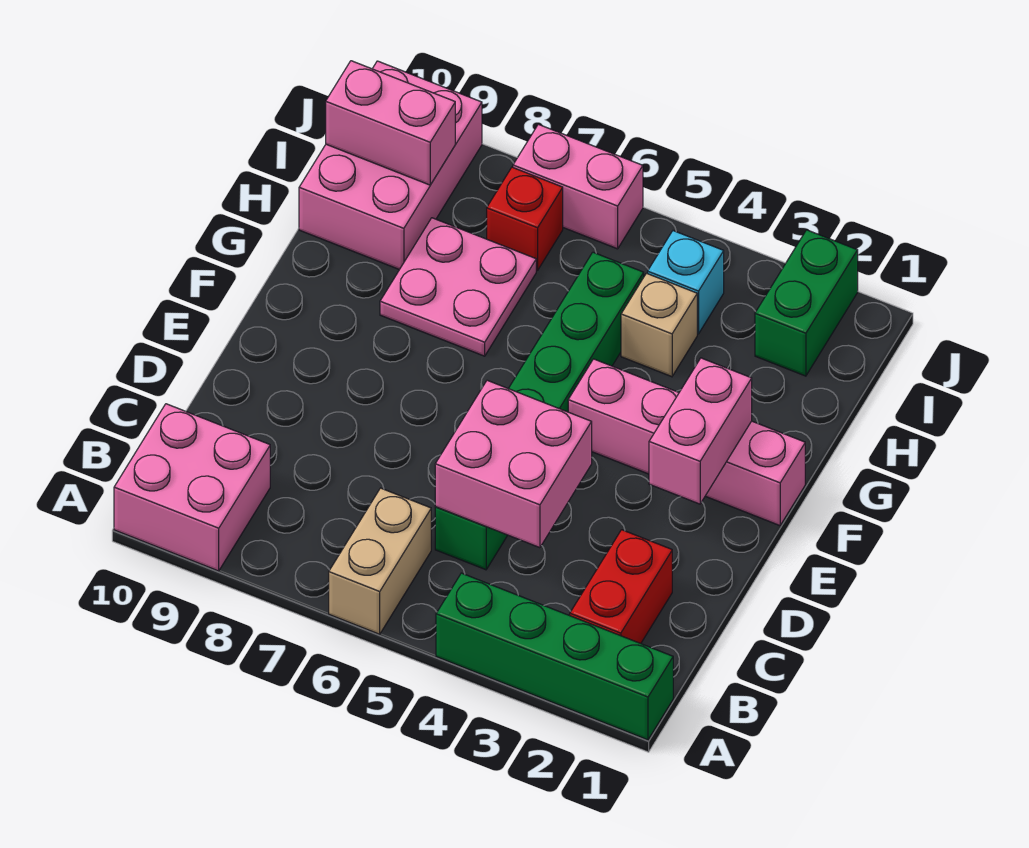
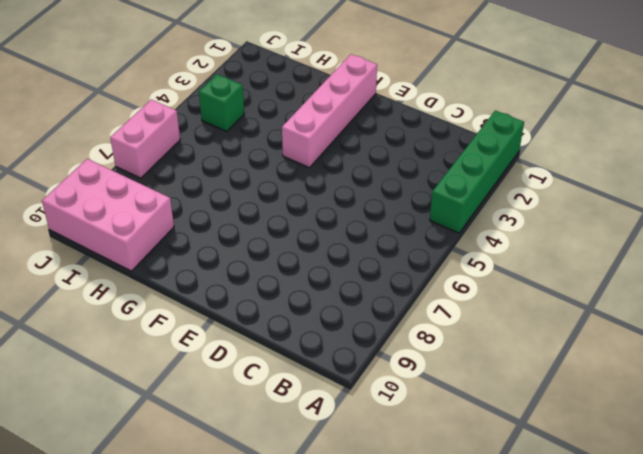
green 1x1 brick [199,74,244,131] -> cyan 1x1 brick [648,231,724,334]
none -> tan 1x2 brick [329,488,431,634]
none -> pink 2x2 brick [114,404,270,571]
none -> red 1x2 brick [570,530,672,644]

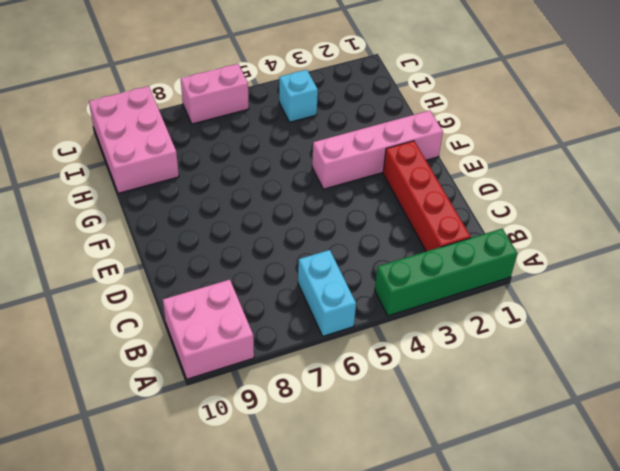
cyan 1x2 brick [298,250,356,336] -> tan 1x2 brick [329,488,431,634]
red 1x4 brick [383,141,471,251] -> red 1x2 brick [570,530,672,644]
none -> green 1x6 brick [435,252,644,570]
none -> pink 2x2 plate [380,218,536,356]
none -> tan 1x1 brick [621,273,697,377]

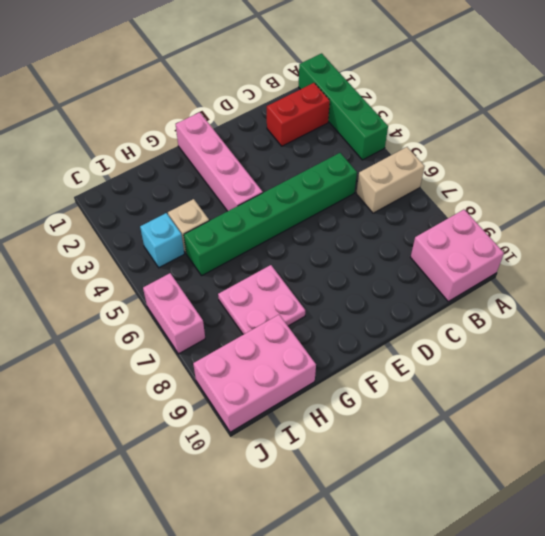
none -> green 1x2 brick [755,230,858,376]
none -> red 1x1 brick [487,167,563,271]
none -> pink 2x2 brick [435,380,592,548]

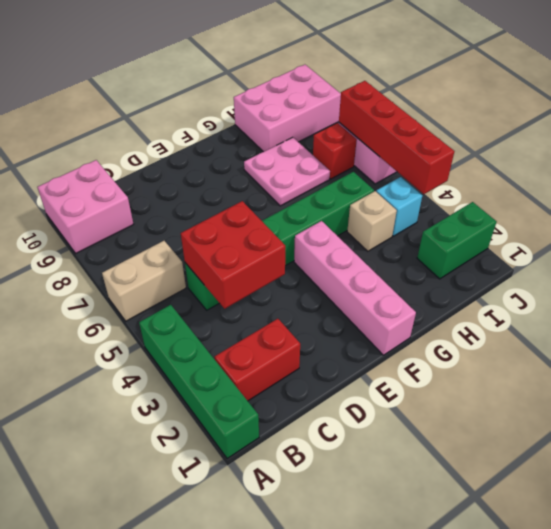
red 2x2 brick [181,201,285,309] -> pink 2x2 brick [435,380,592,548]
red 1x4 brick [339,81,454,194] -> none
none -> pink 1x2 brick [649,358,752,504]
none -> pink 1x2 brick [326,61,455,185]

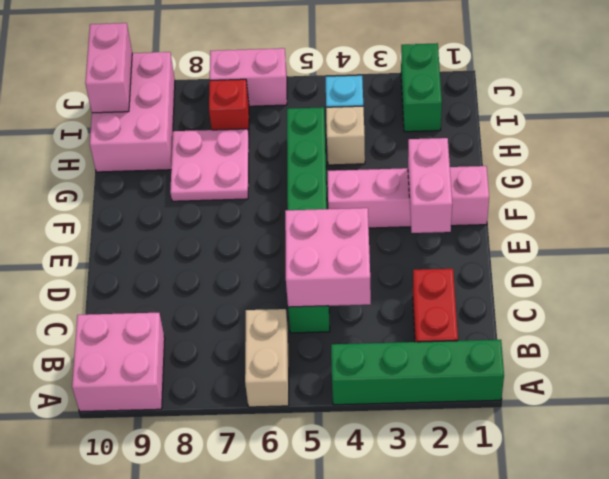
pink 1x2 brick [85,23,132,113] -> pink 1x2 brick turned to [326,61,455,185]

